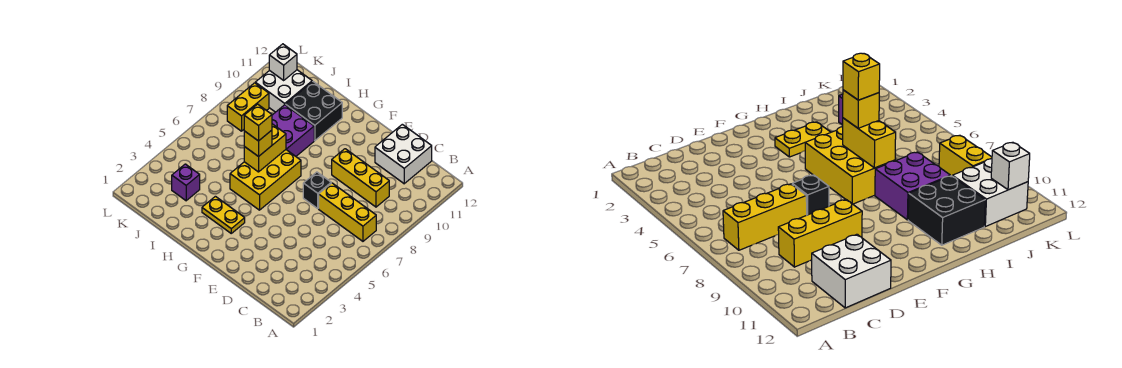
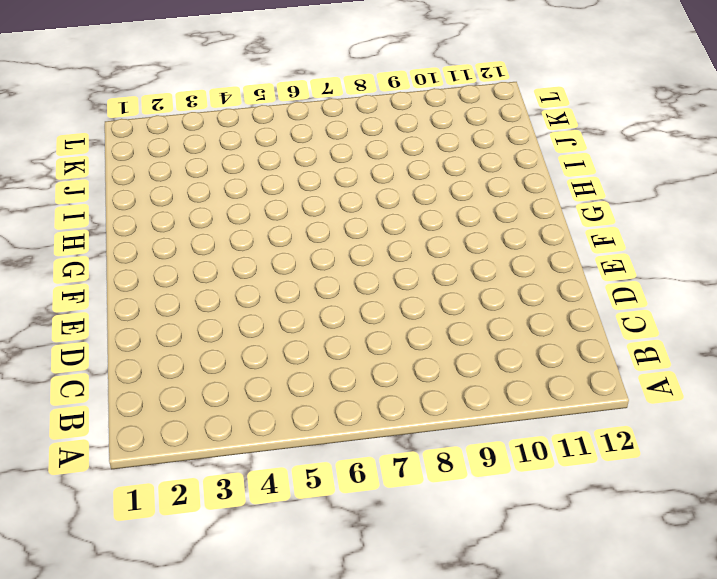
none -> yellow 1x3 brick [319,183,376,241]
none -> yellow 1x3 brick [332,149,389,207]
none -> white 2x2 brick [375,124,432,184]

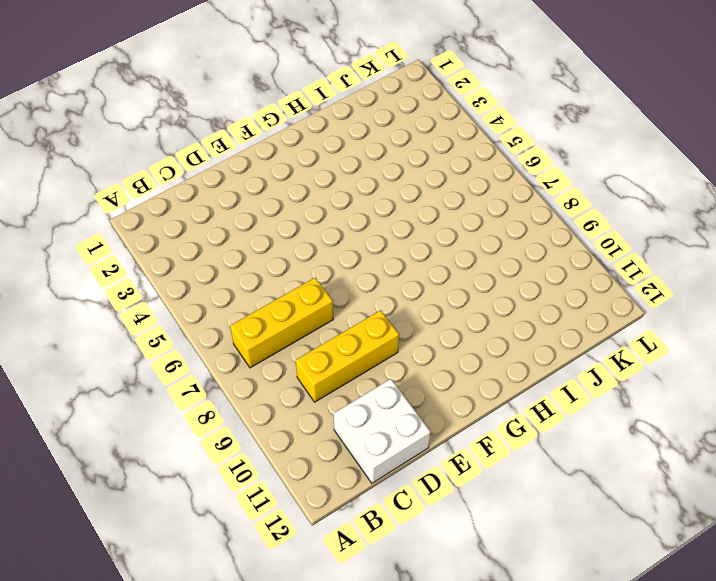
none -> black 1x1 brick [303,172,331,208]
none -> yellow 1x2 plate [202,196,245,233]
none -> yellow 2x3 brick [230,150,301,210]

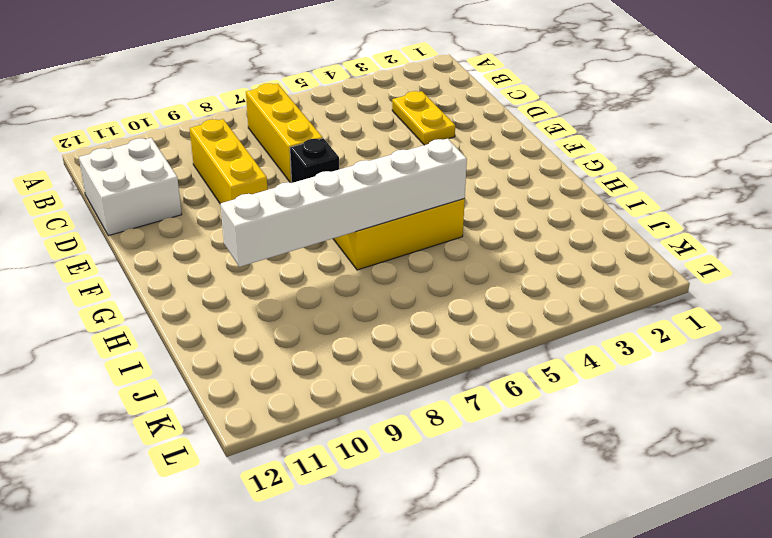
yellow 1x2 plate [392,91,455,145] -> yellow 1x2 plate moved to [202,196,245,233]
white 1x6 brick [220,139,467,267] -> yellow 1x2 brick [244,124,286,172]
none -> purple 2x2 brick [272,105,314,156]
none -> black 2x2 brick [285,82,342,141]
none -> purple 1x1 brick [172,164,200,201]

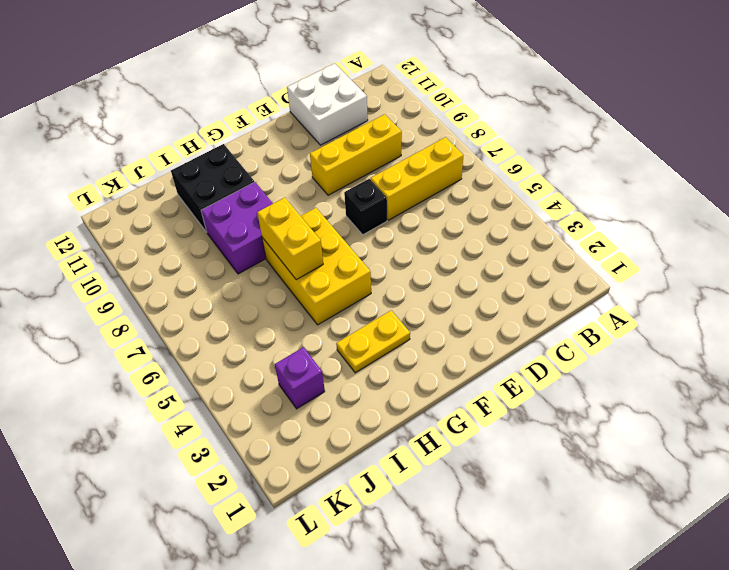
none -> white 2x2 brick [255,70,312,112]
none -> yellow 1x2 brick [227,83,269,131]
none -> white 1x1 brick [269,44,297,80]

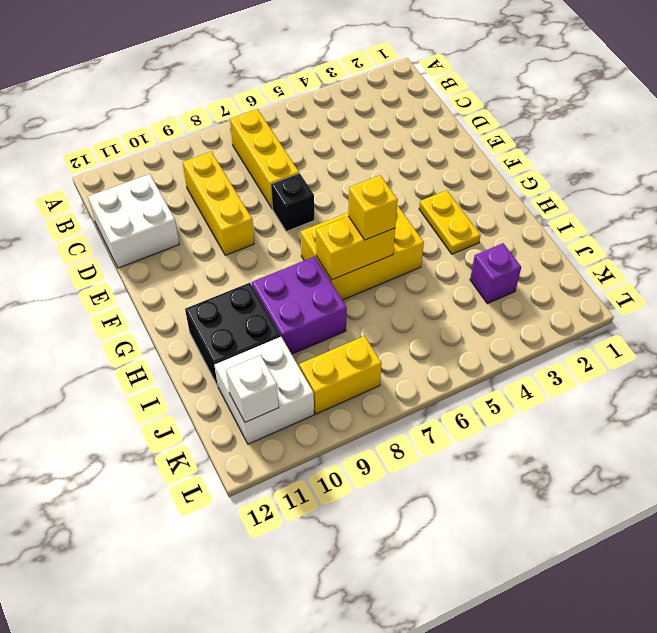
none -> yellow 1x1 brick [244,104,272,141]

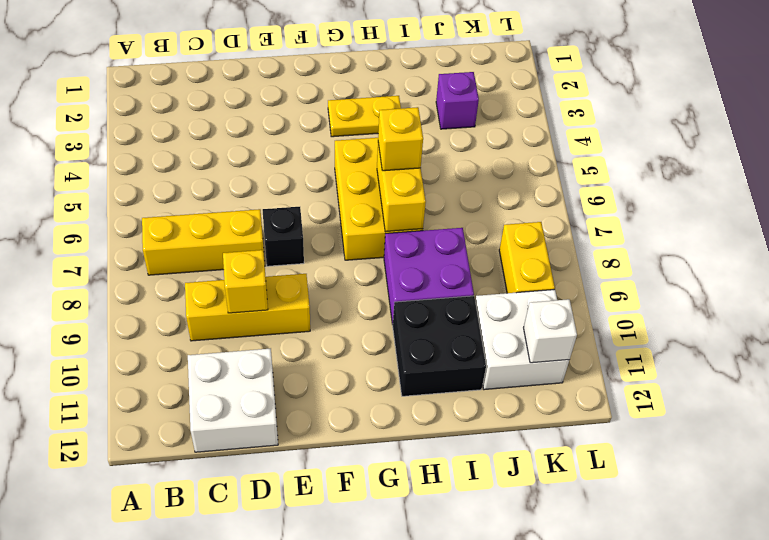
yellow 1x1 brick [223,250,268,313] -> yellow 1x1 brick moved to [244,104,272,141]

